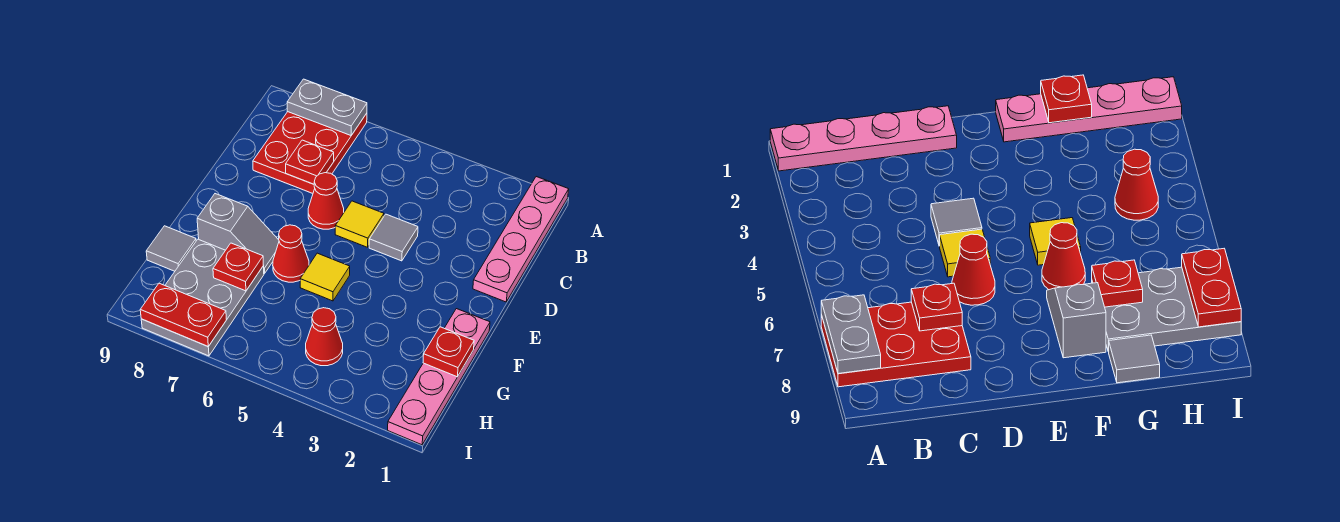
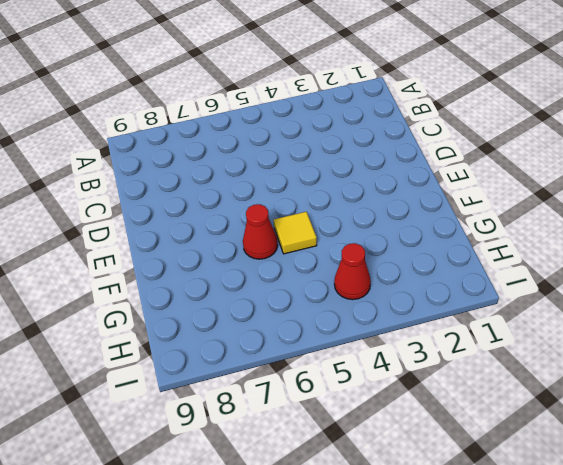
none -> pink 1x4 plate [473,177,569,302]
none -> red 2x3 plate [253,112,367,193]
none -> grey 1x1 tile [369,214,418,261]

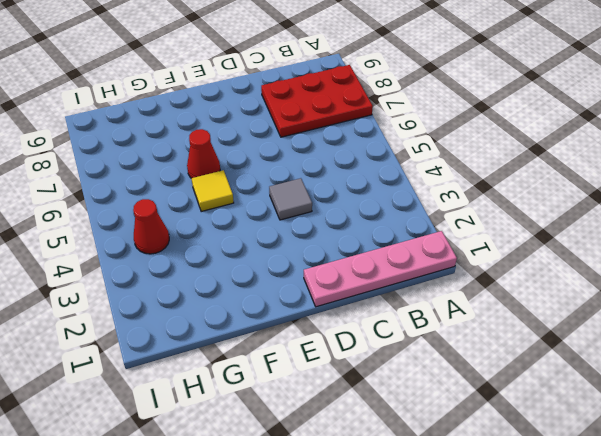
none -> yellow 1x1 tile [335,201,384,247]
none -> red 1x1 cone [308,173,344,229]
none -> pink 1x4 plate [388,309,490,445]

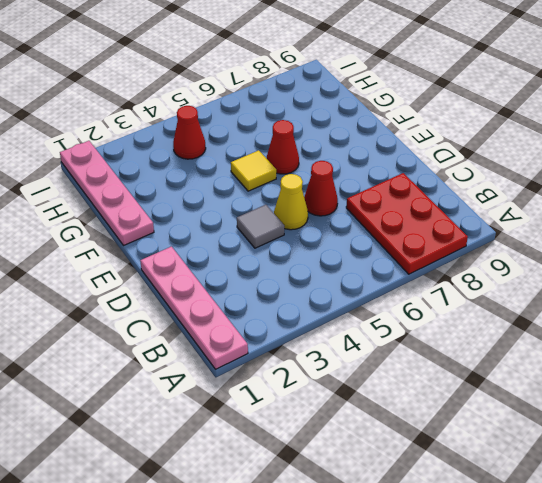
yellow 1x1 cone [274,174,308,230] -> yellow 1x1 tile [335,201,384,247]
none -> grey 1x2 slope [197,194,279,273]
none -> grey 2x3 plate [141,239,264,356]
none -> grey 1x1 tile [146,226,196,271]

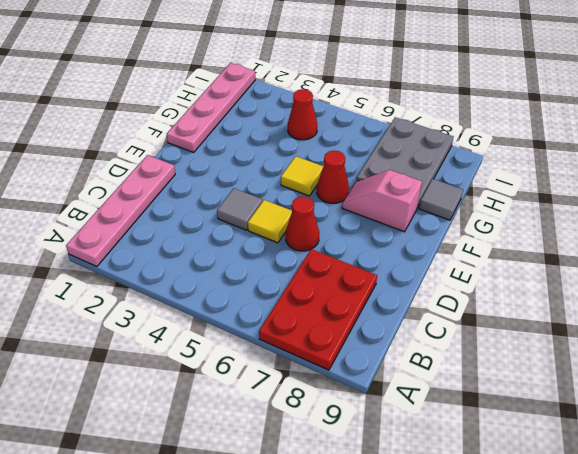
pink 1x2 slope [342,170,422,232] -> grey 1x2 slope [197,194,279,273]
none -> grey 1x2 plate [287,79,367,135]
none -> red 1x1 plate [286,140,334,184]
none -> red 1x1 plate [423,327,474,377]

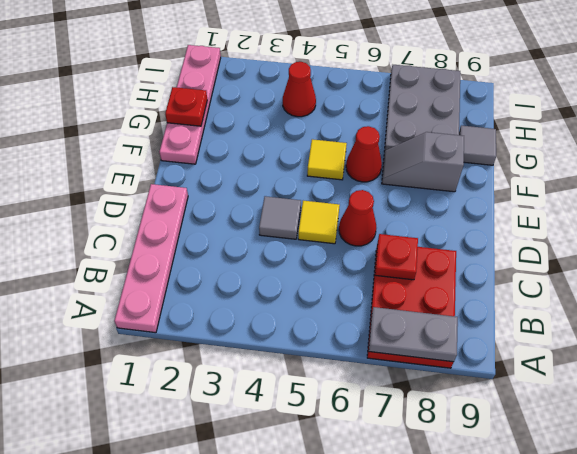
none -> red 1x1 plate [213,243,263,291]
none -> red 1x2 plate [140,283,226,347]

